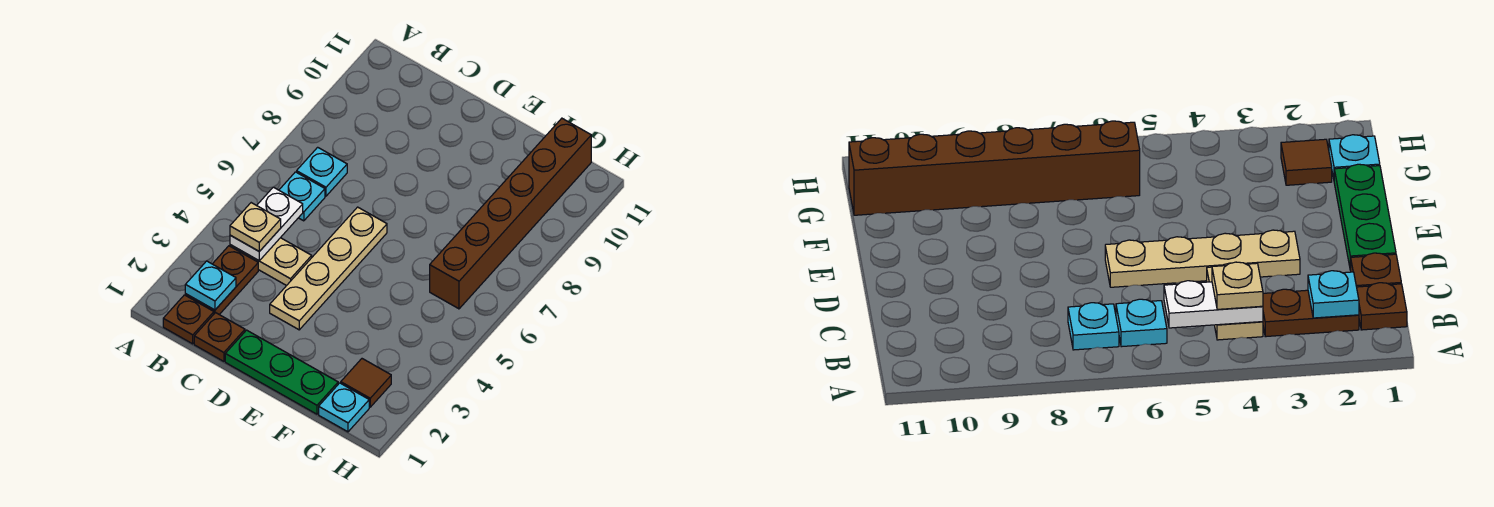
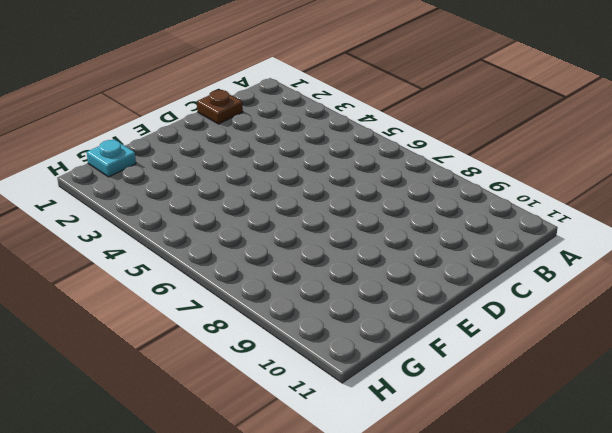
none -> brown 1x1 plate [163,295,214,344]
none -> brown 1x2 plate [185,246,258,315]
none -> tan 1x2 plate [230,238,312,286]

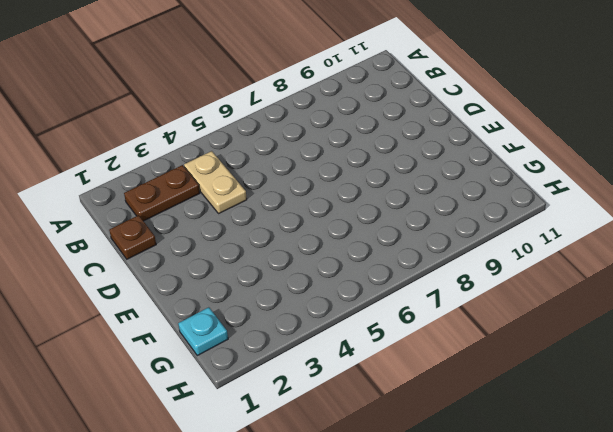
none -> brown 1x1 plate [163,295,214,344]
none -> cyan 1x1 plate [279,172,325,221]
none -> cyan 1x1 plate [297,147,347,196]

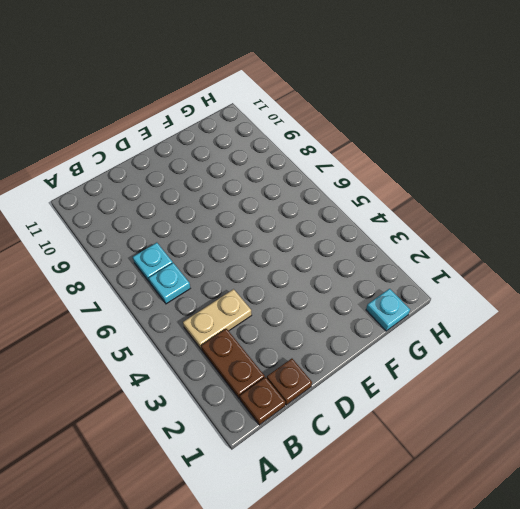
none -> green 1x3 plate [225,330,338,414]
none -> tan 1x4 plate [270,207,387,330]
none -> brown 1x1 tile [341,359,391,407]

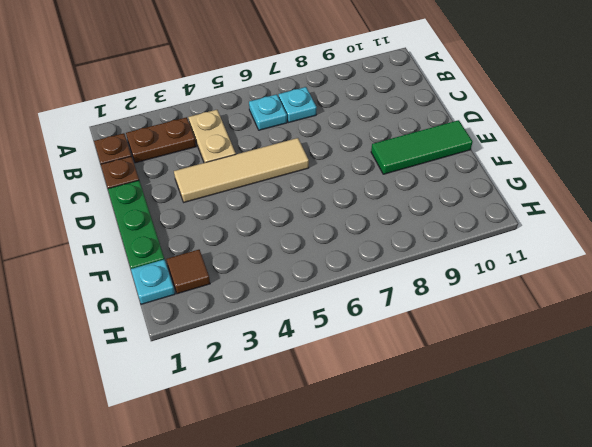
tan 1x4 tile [174,138,309,202] -> tan 1x4 plate [270,207,387,330]
green 1x3 tile [371,120,473,174] -> none
none -> brown 1x6 brick [430,118,591,309]
none -> cyan 1x1 plate [185,261,236,310]
none -> white 1x2 plate [230,187,303,261]

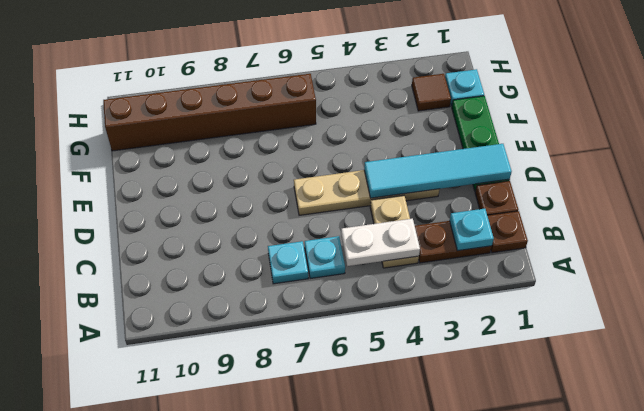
cyan 1x4 tile [364,144,512,198] -> none
none -> tan 1x1 plate [230,203,281,252]

